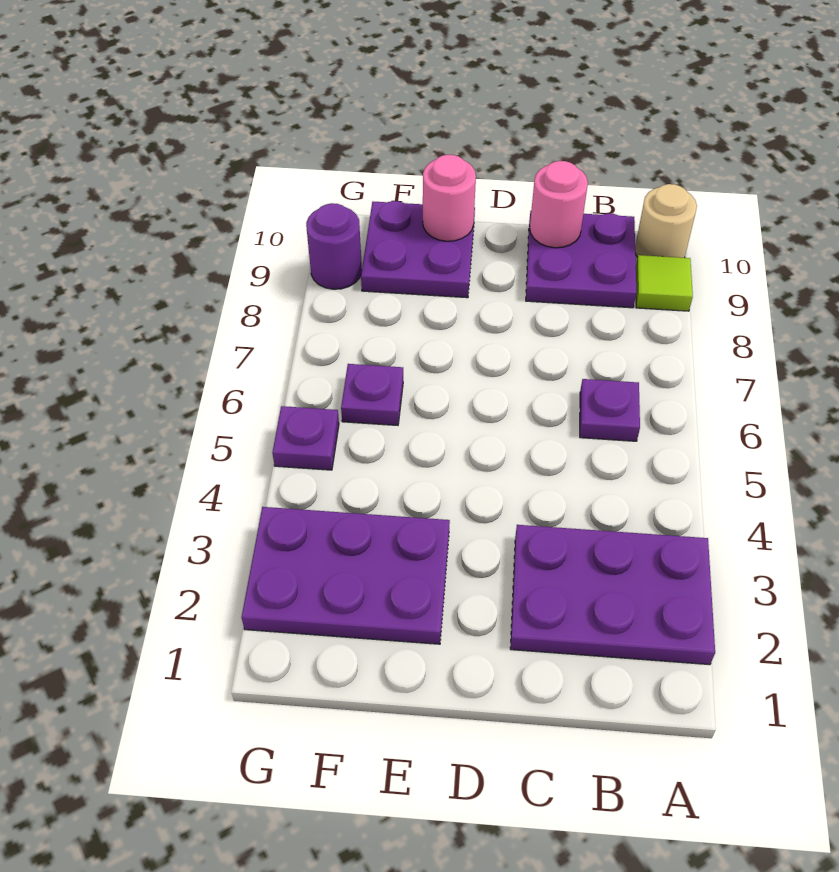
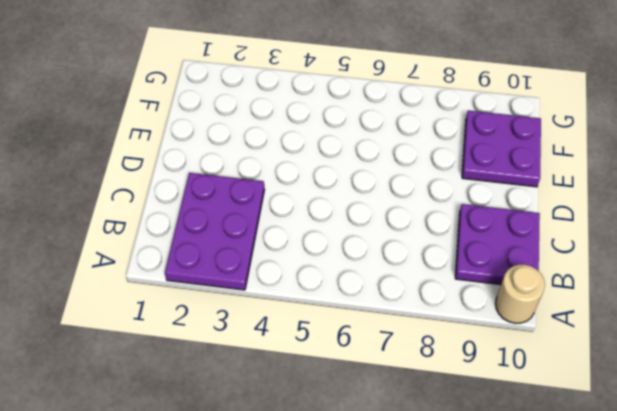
none -> lime 1x1 tile [636,255,693,311]
none -> purple 1x1 plate [580,379,640,441]
none -> purple 2x3 plate [242,507,450,644]

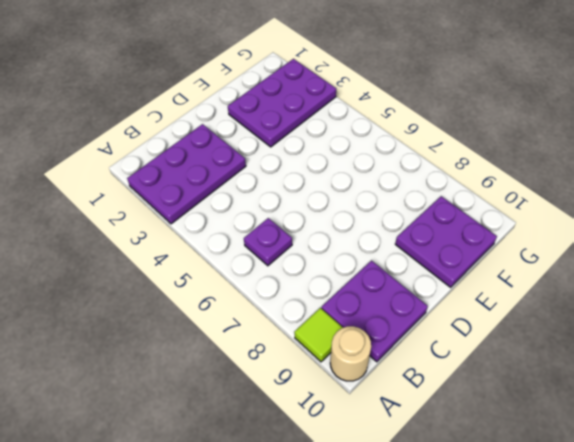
none -> purple 1x1 plate [341,364,403,425]
none -> purple 1x1 plate [272,406,339,470]
none -> purple 1x1 round brick [306,203,362,289]

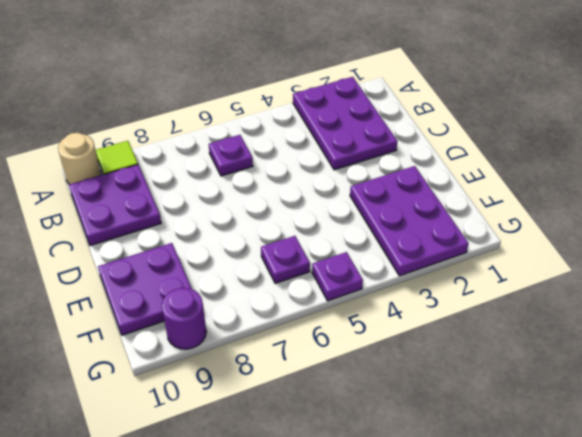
none -> pink 1x1 round brick [530,161,588,248]
none -> pink 1x1 round brick [423,155,476,241]

